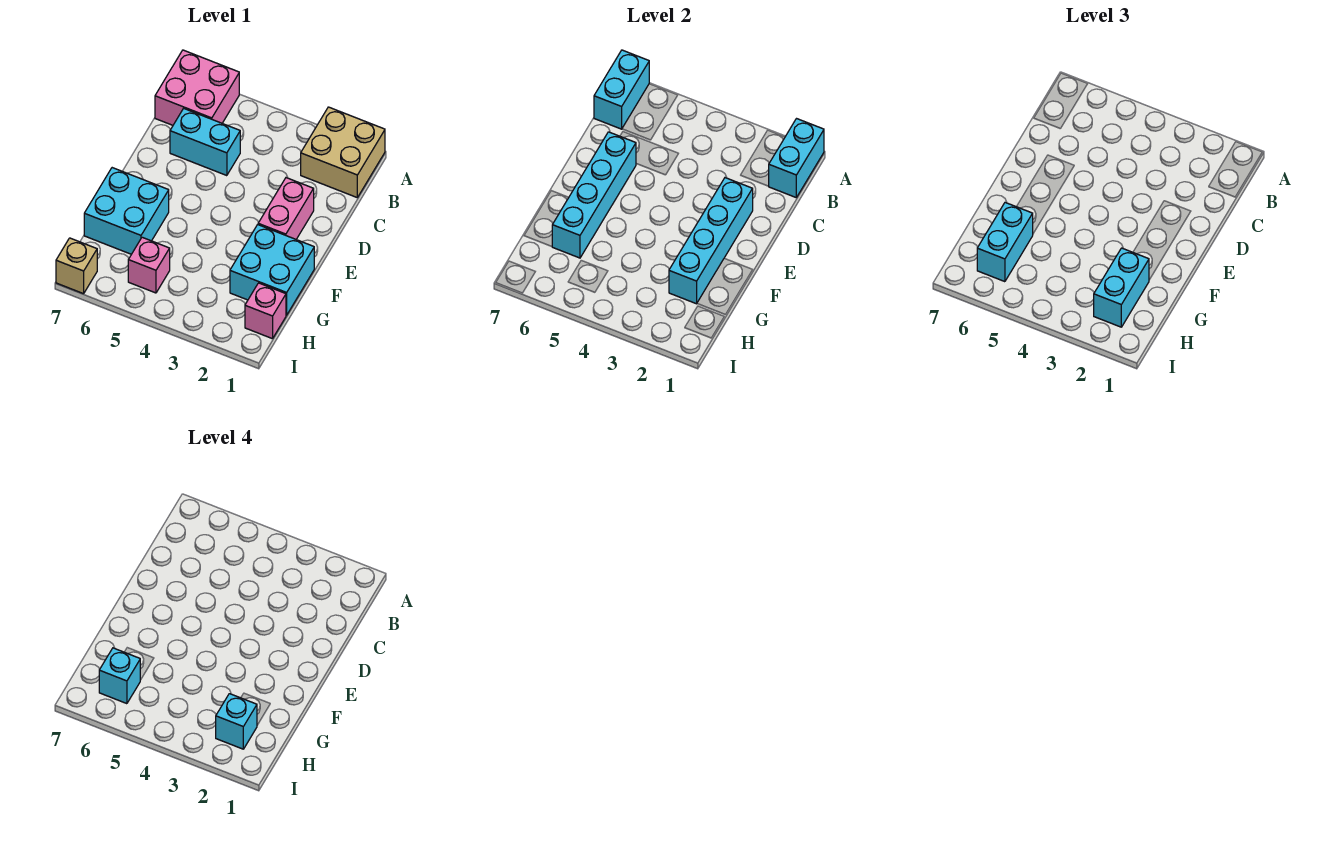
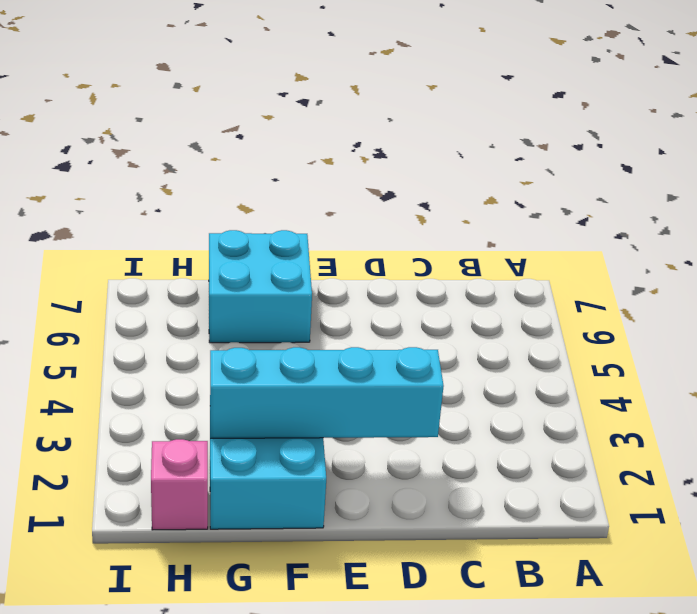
none -> tan 2x2 brick [301,107,385,197]
none -> pink 2x2 brick [155,50,239,125]
none -> cyan 1x2 brick [170,108,240,176]

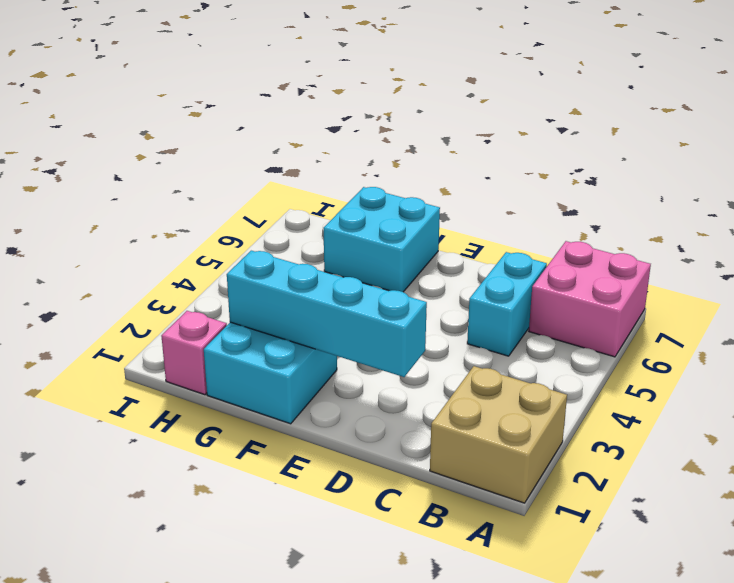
none -> pink 1x2 brick [258,178,314,239]
none -> pink 1x1 brick [128,237,170,293]
none -> tan 1x1 brick [56,238,97,294]

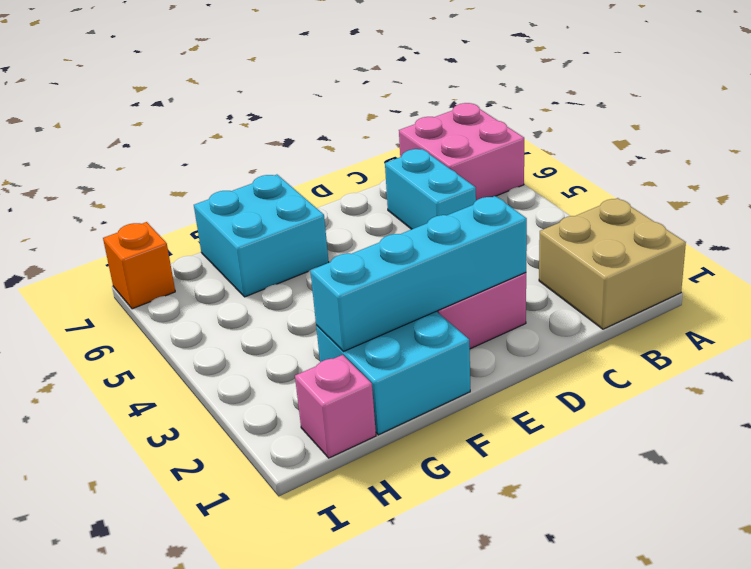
orange 1x1 brick [103,222,175,309] -> tan 1x1 brick [56,238,97,294]
none -> pink 1x1 brick [128,237,170,293]
none -> cyan 1x2 brick [769,119,824,197]
none -> cyan 1x2 brick [594,50,649,129]

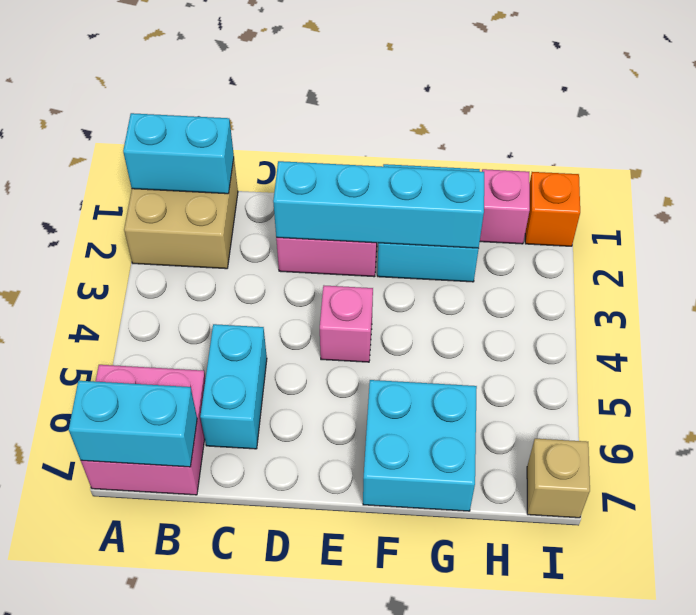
pink 1x1 brick [320,286,373,362] -> pink 1x1 brick moved to [128,237,170,293]
orange 1x1 brick [525,172,580,246] -> none
none -> cyan 1x4 brick [552,132,636,258]
none -> cyan 1x2 brick [1094,248,1149,327]
none -> cyan 1x2 brick [977,203,1033,282]

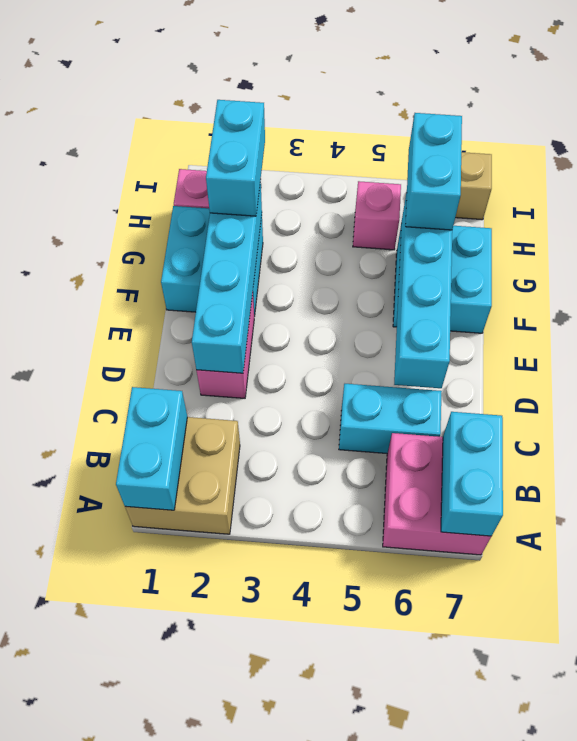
none -> cyan 1x1 brick [216,694,257,749]
none -> cyan 1x1 brick [99,648,140,704]

